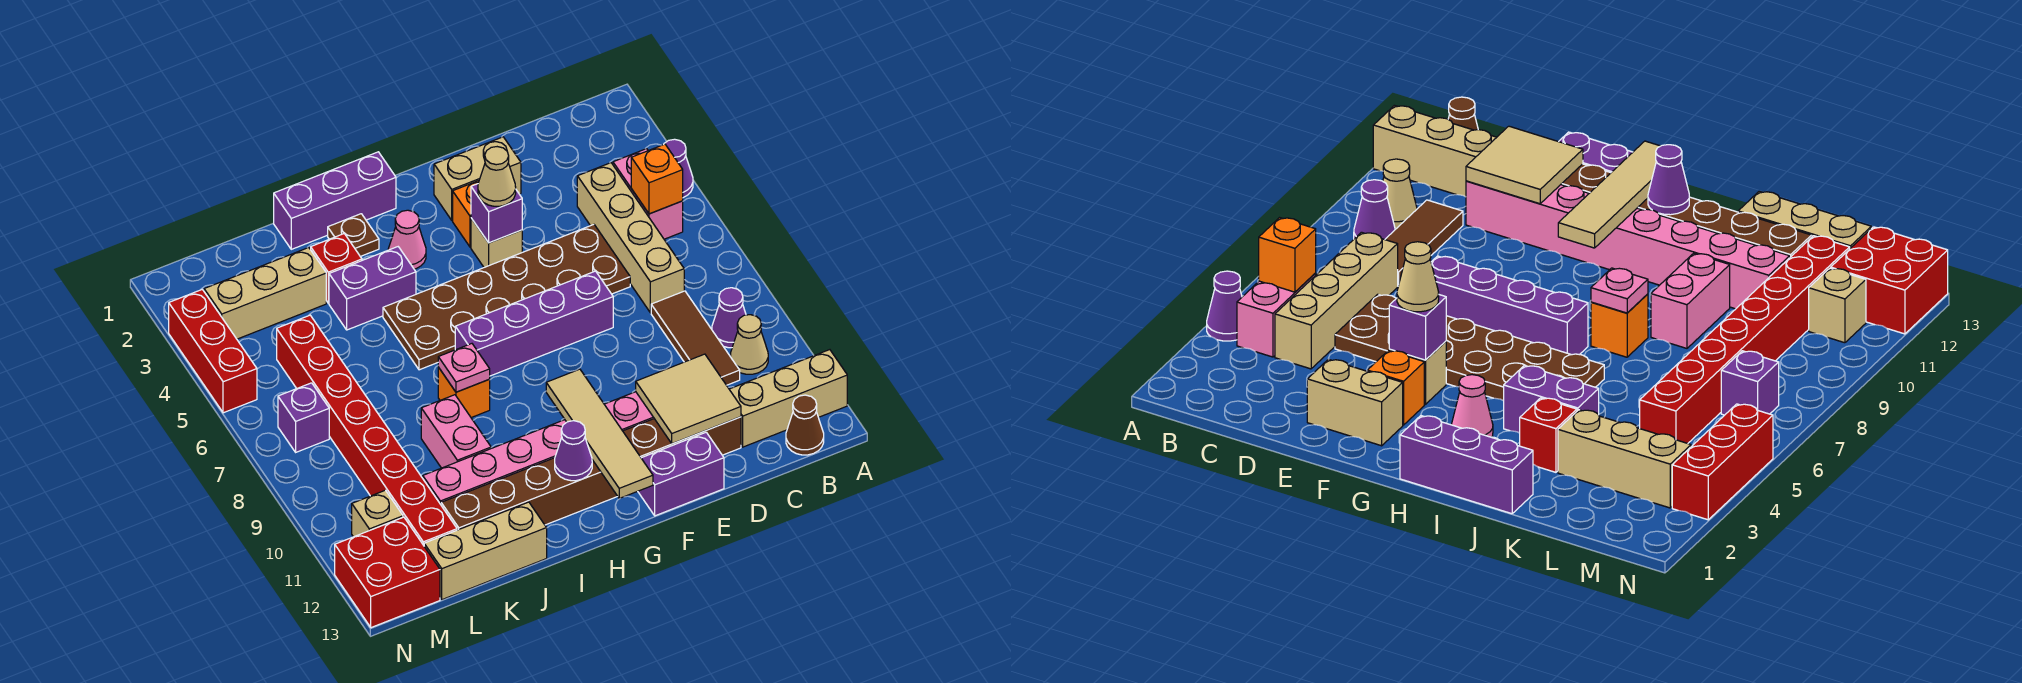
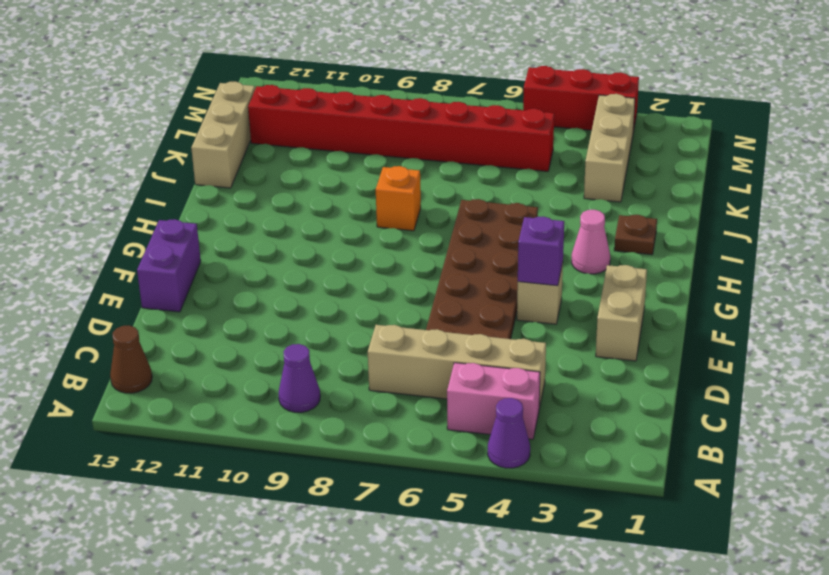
none -> tan 1x3 brick [729,350,847,447]
none -> tan 1x1 cone [731,315,768,374]
none -> brown 1x3 tile [651,291,740,385]
none -> pink 1x8 brick [423,392,654,505]

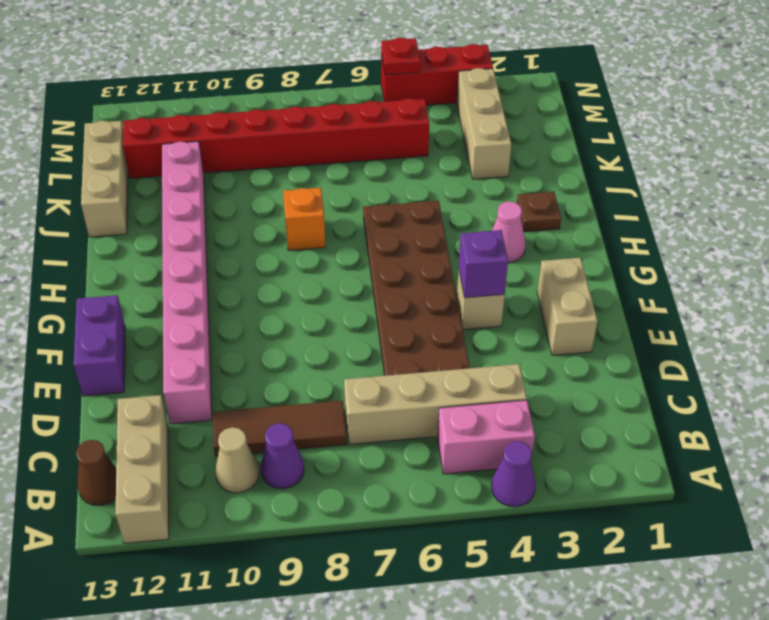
red 1x1 plate [381,38,420,75] -> none
none -> brown 1x8 brick [441,417,741,530]
none -> purple 1x4 brick [455,271,613,376]
none -> orange 1x1 brick [453,181,479,247]
none -> purple 1x3 brick [274,152,396,249]

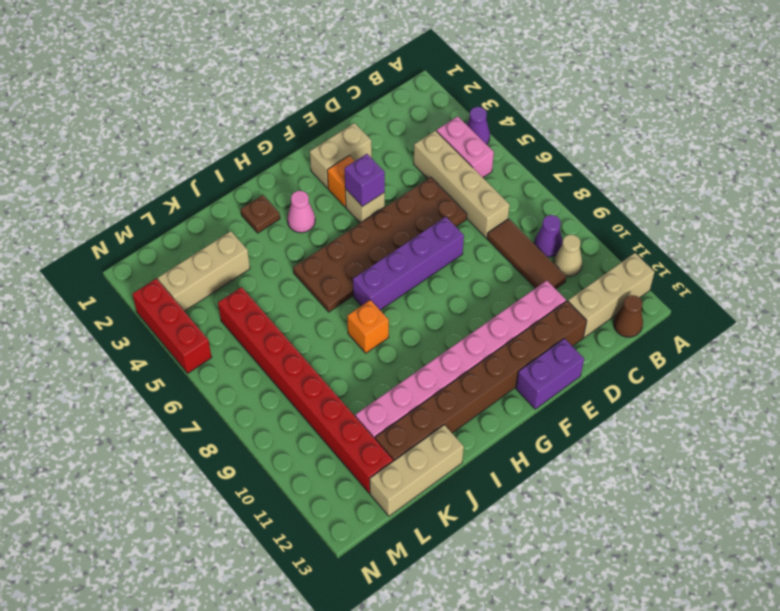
none -> purple 1x3 brick [274,152,396,249]
none -> purple 1x2 brick [329,247,416,330]
none -> red 1x1 brick [311,234,362,303]
none -> pink 1x2 brick [421,395,491,468]

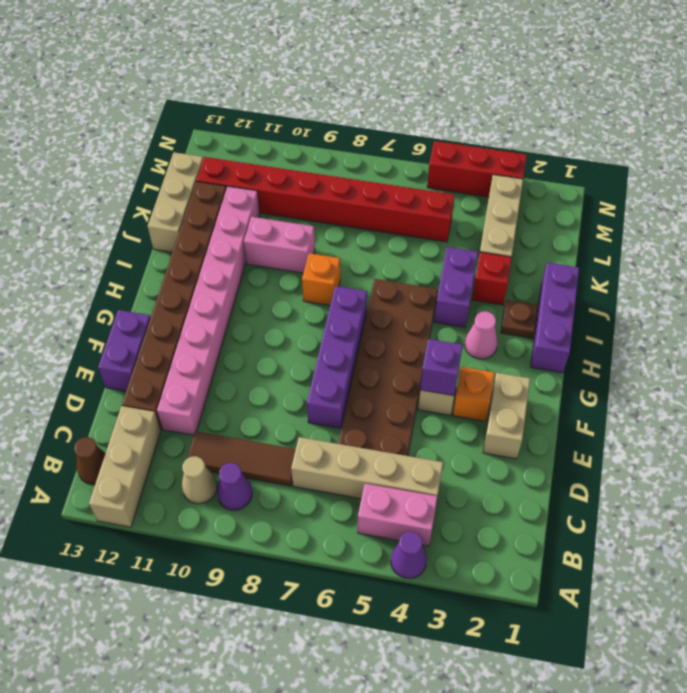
none -> purple 1x1 brick [278,383,329,452]
none -> tan 1x1 brick [352,490,403,537]
none -> red 2x2 brick [335,517,440,628]
none -> orange 1x1 brick [631,144,683,214]

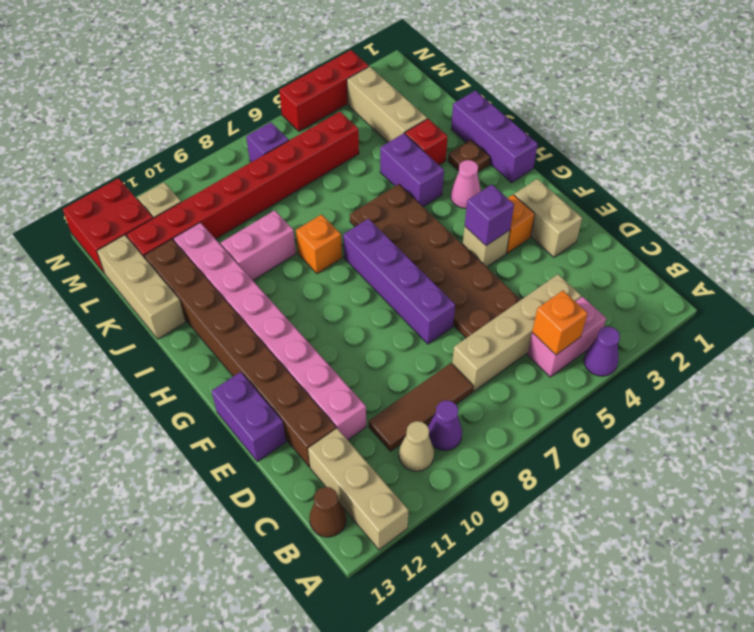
none -> tan 2x2 tile [636,354,741,444]
none -> tan 1x4 tile [546,369,653,499]
none -> purple 1x1 cone [555,421,592,481]
none -> pink 1x1 plate [438,344,490,392]

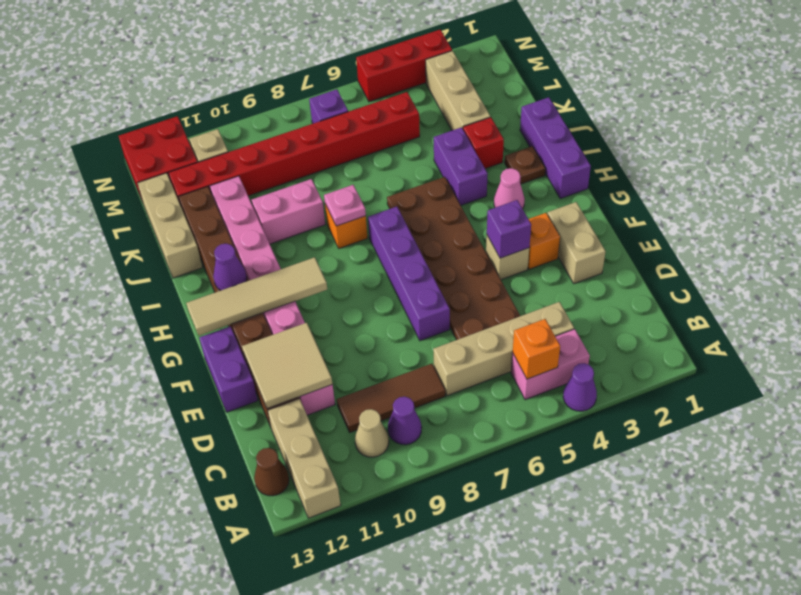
none -> tan 1x1 cone [478,147,516,206]

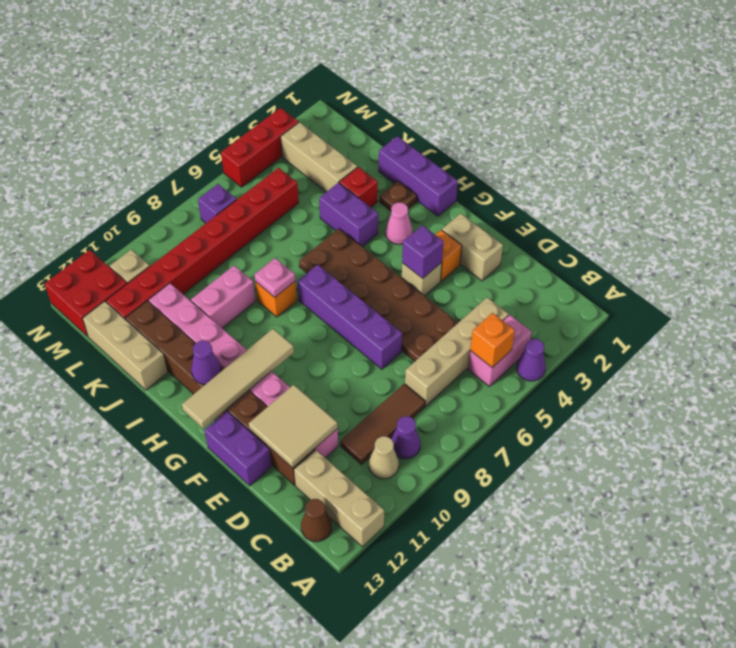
none -> tan 1x1 cone [478,147,516,206]

